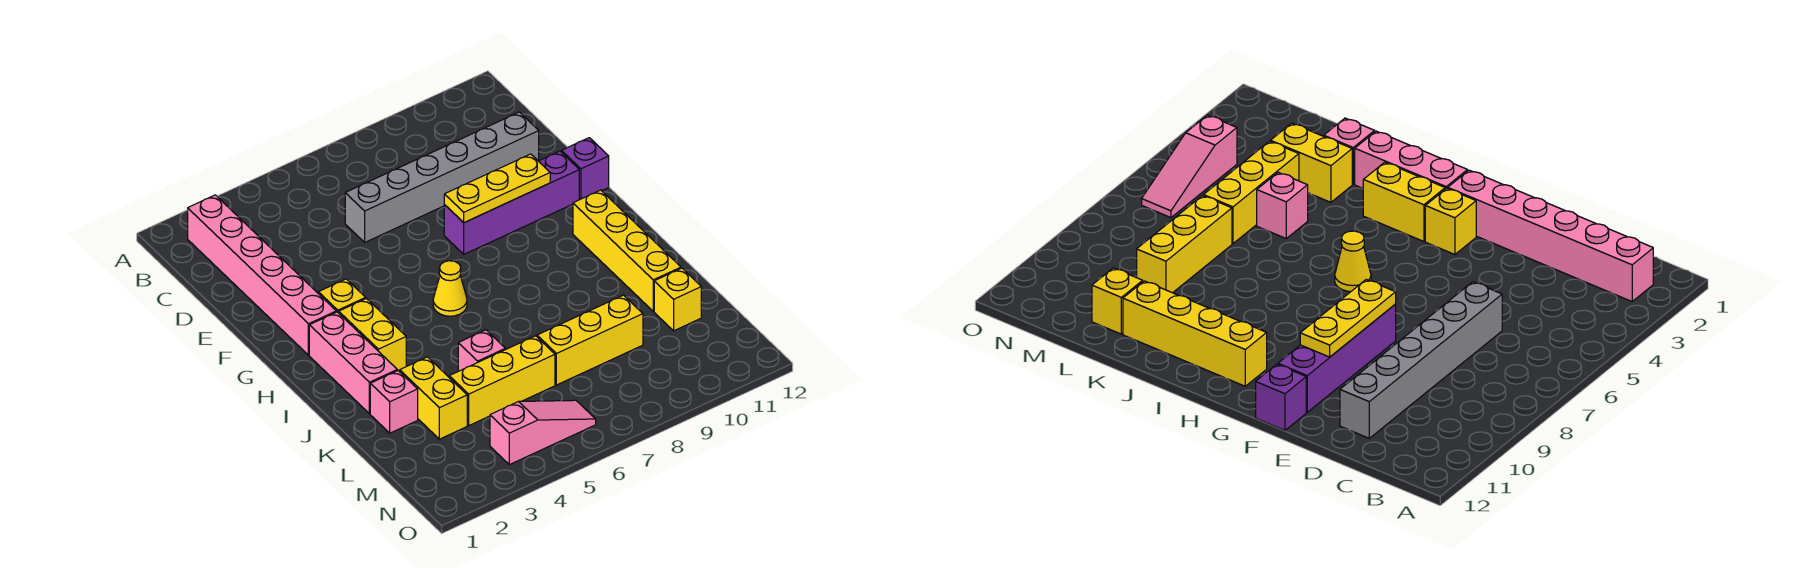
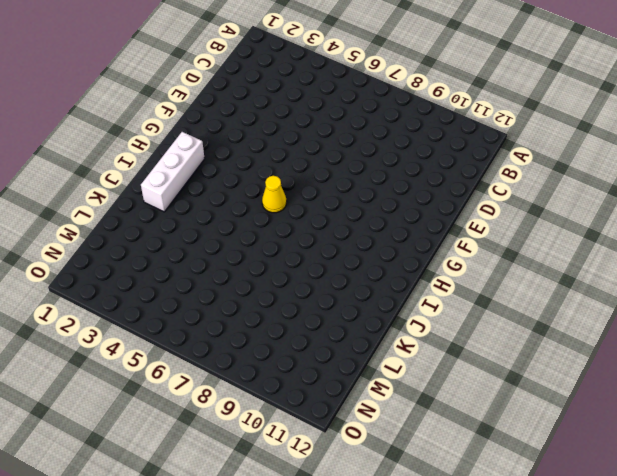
white 1x3 brick [141,132,205,212] -> pink 1x3 brick [309,312,397,414]
none -> pink 1x6 brick [188,195,336,355]
none -> grey 1x6 brick [345,112,539,242]
none -> purple 1x4 brick [444,151,579,254]

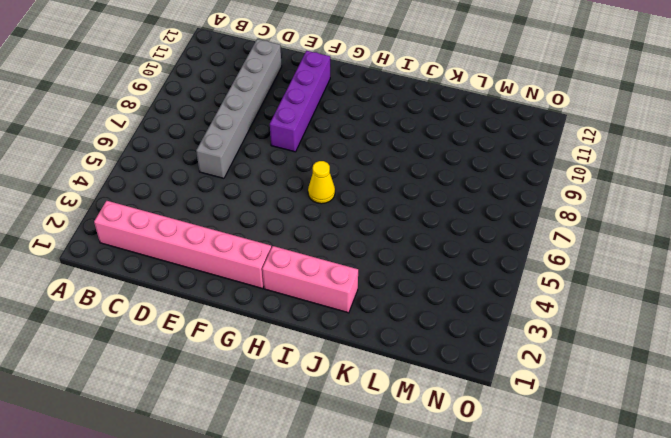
none -> purple 1x1 brick [562,138,609,200]
none -> yellow 1x1 brick [318,279,366,313]
none -> yellow 1x2 brick [339,299,406,371]

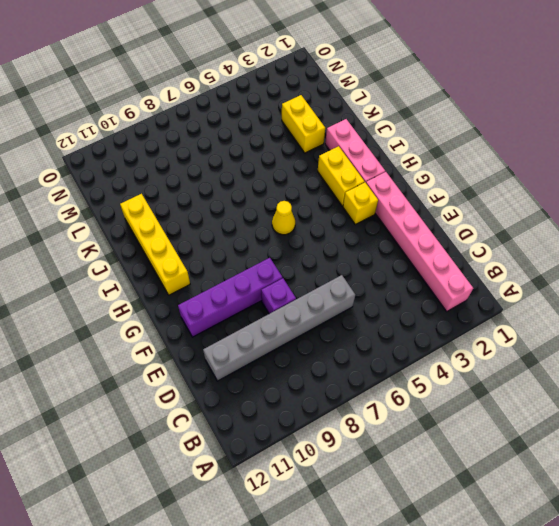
purple 1x1 brick [261,278,296,314] -> purple 1x1 brick moved to [562,138,609,200]
none -> pink 1x1 brick [370,371,418,433]
none -> pink 1x1 brick [458,330,505,371]
none -> yellow 1x3 brick [449,336,555,425]

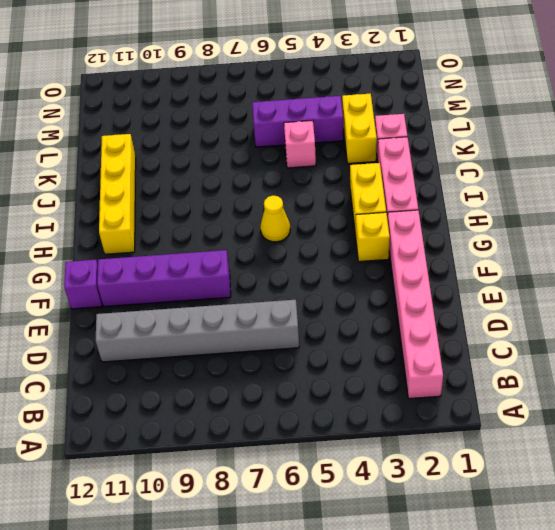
purple 1x3 brick [252,96,343,147] -> yellow 1x3 brick [449,336,555,425]
none -> yellow 1x3 brick [537,295,643,385]
none -> yellow 1x1 brick [654,268,701,331]
none -> pink 1x3 slope [490,400,596,465]

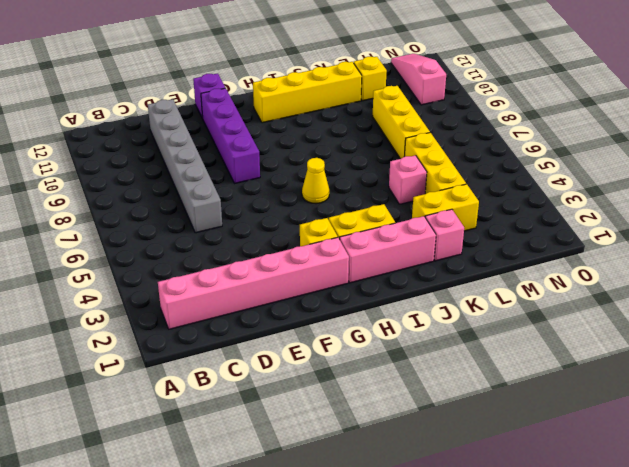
pink 1x3 slope [391,54,446,105] -> pink 1x3 slope moved to [490,400,596,465]
none -> yellow 1x3 plate [444,154,550,223]

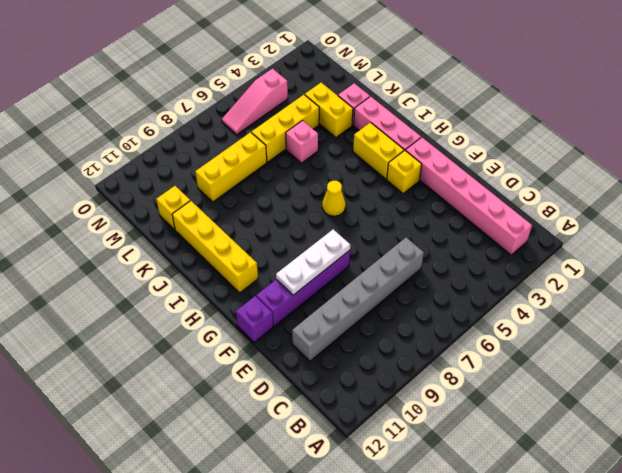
white 1x3 plate [276,229,350,295] -> yellow 1x3 plate [444,154,550,223]

